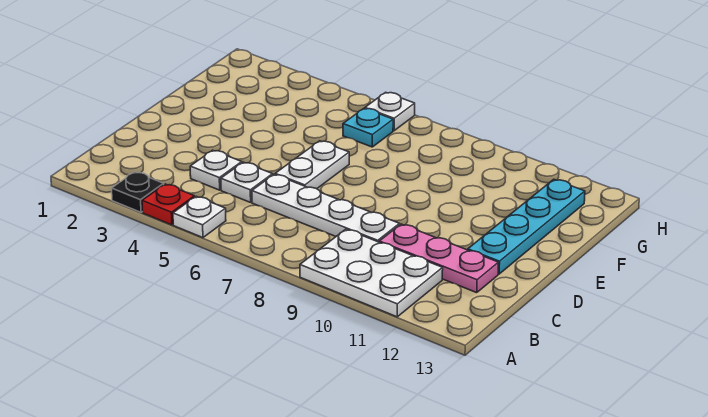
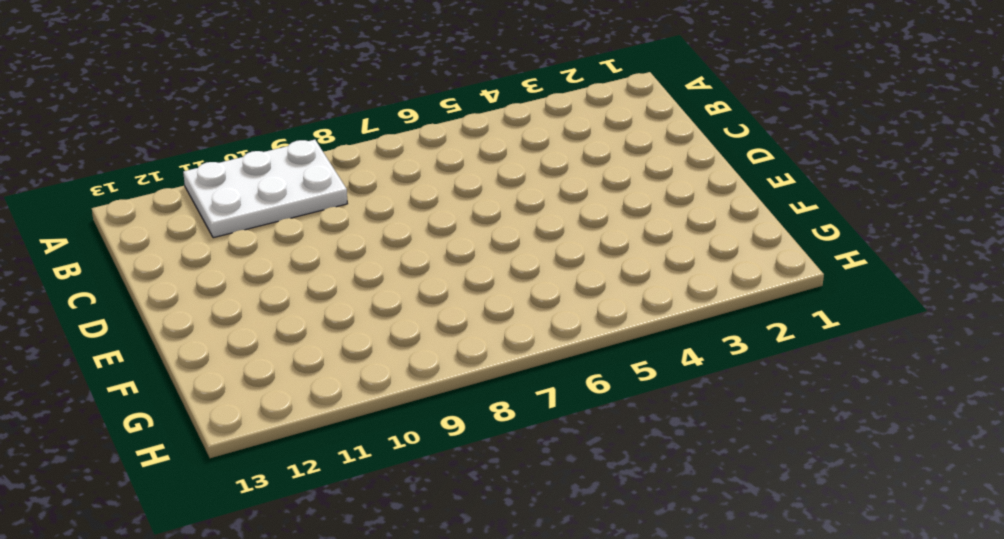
none -> black 1x1 plate [112,172,164,212]
none -> red 1x1 plate [142,184,194,225]
none -> white 1x1 plate [173,197,226,238]

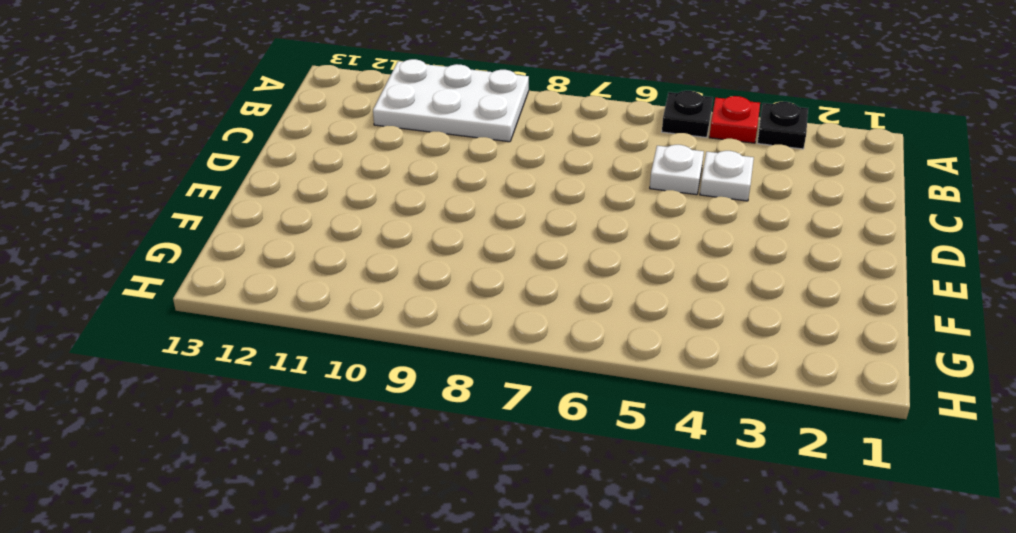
black 1x1 plate [662,91,713,137] -> white 1x1 plate [173,197,226,238]
none -> white 1x4 plate [252,174,400,242]
none -> pink 1x3 plate [379,224,498,293]
none -> white 1x2 plate [275,141,349,189]

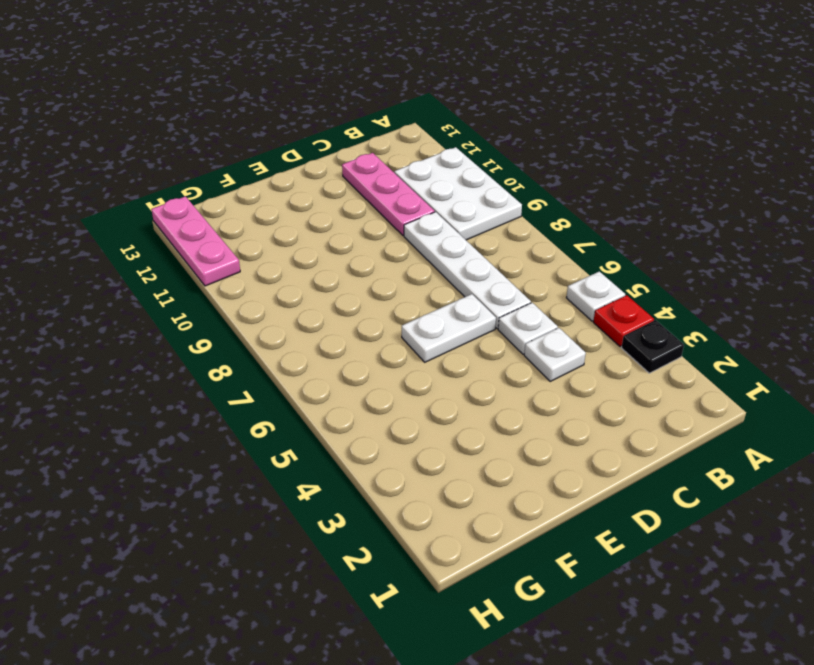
pink 1x3 plate [151,196,240,286] -> none
none -> cyan 1x4 plate [468,179,585,274]
none -> cyan 1x1 plate [343,108,393,147]
none -> white 1x1 plate [365,92,415,131]

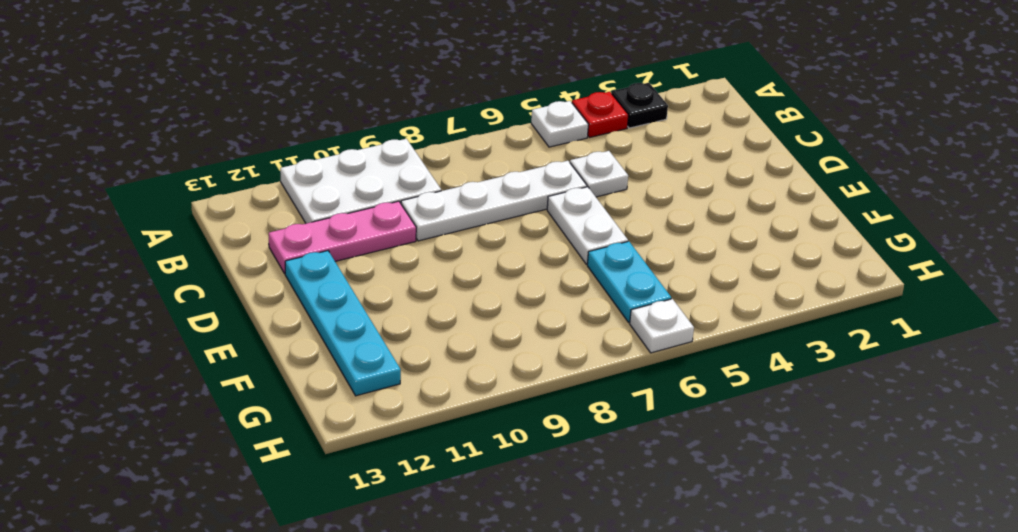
cyan 1x2 plate [587,241,671,323] -> cyan 1x1 plate [343,108,393,147]
none -> white 1x1 plate [190,150,242,190]

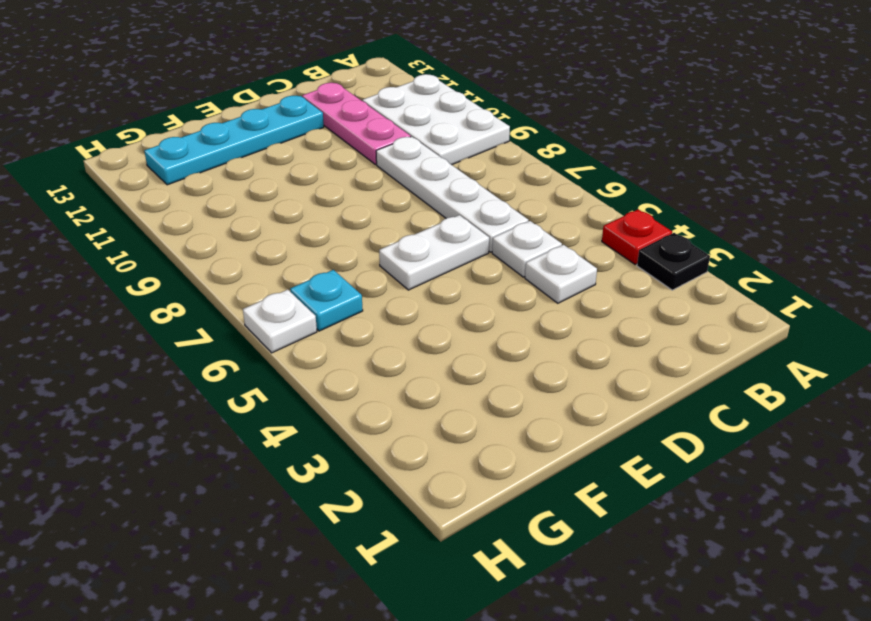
none -> white 1x1 plate [173,197,226,238]

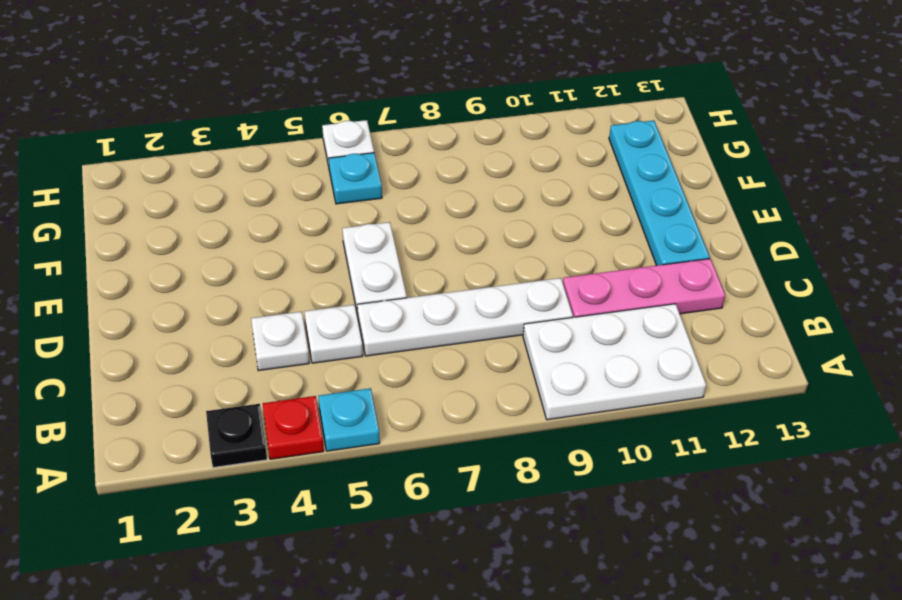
cyan 1x1 plate [318,388,380,451] -> white 1x1 plate [173,197,226,238]

